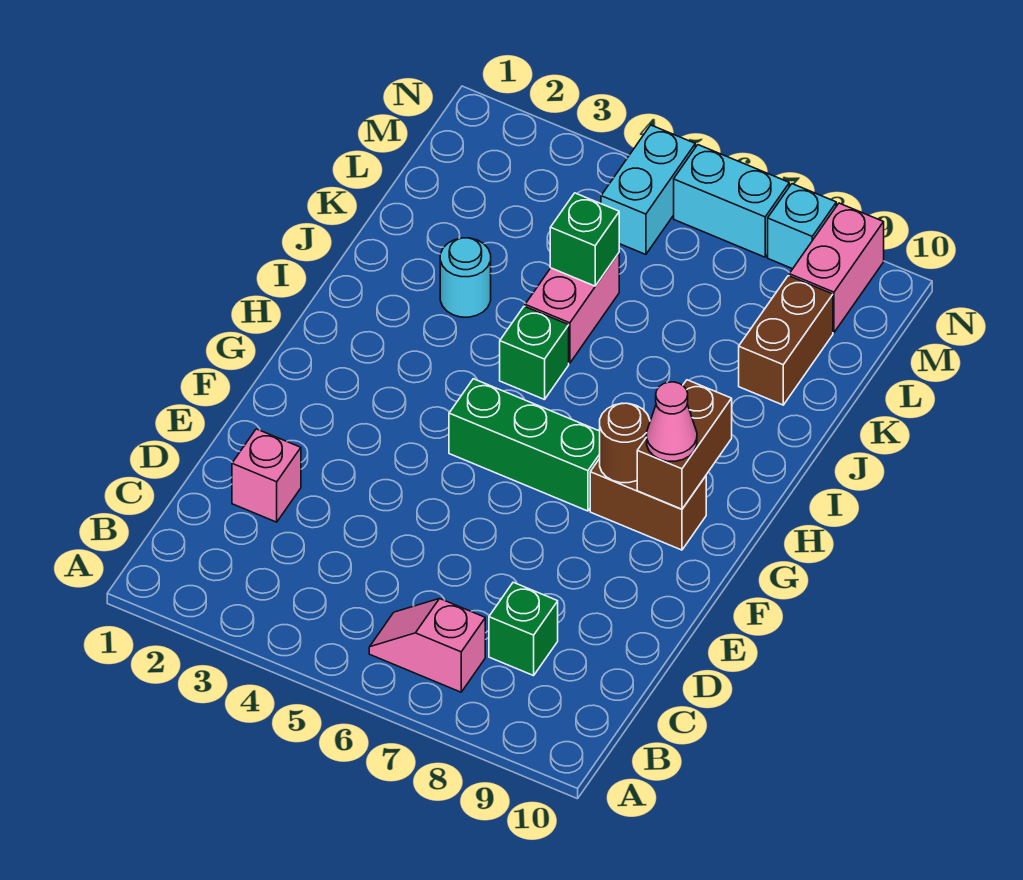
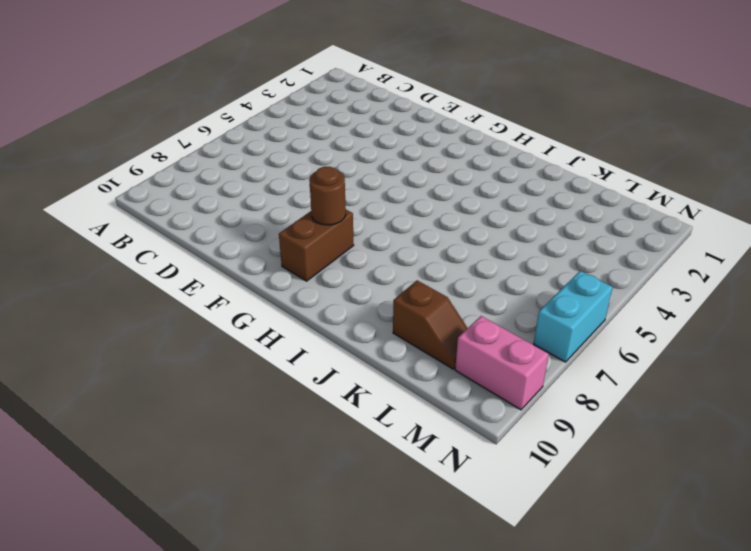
brown 1x2 slope [393,280,467,369] -> brown 1x2 brick [739,276,833,405]
none -> pink 1x2 slope [369,599,485,692]
none -> green 1x1 brick [489,582,558,676]
none -> pink 1x1 brick [232,429,301,522]

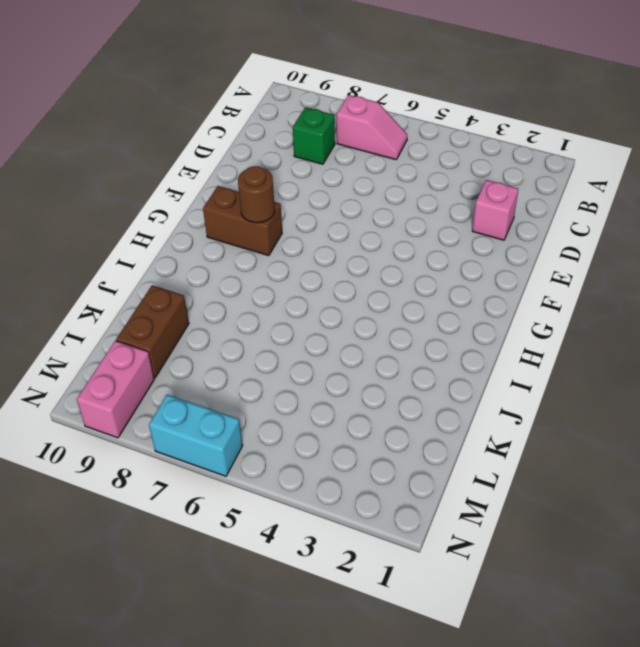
none -> green 1x3 brick [449,379,600,511]
none -> green 1x1 brick [500,306,569,400]
none -> cyan 1x1 round brick [440,238,491,317]

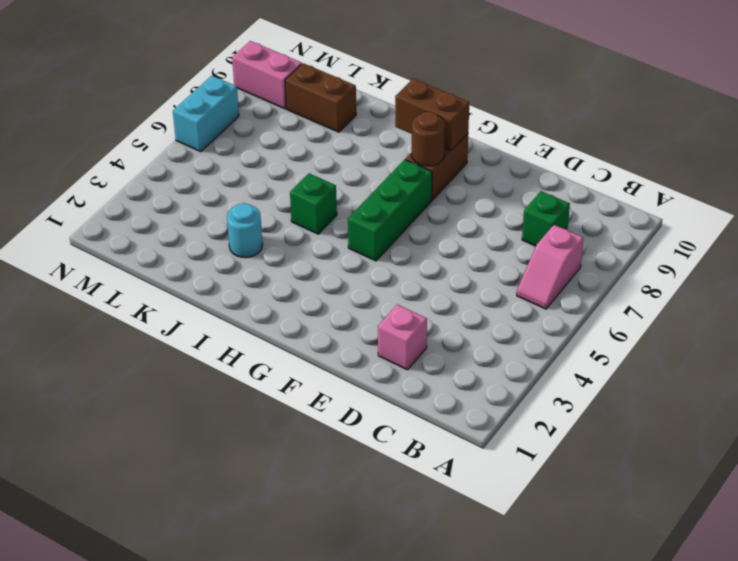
none -> pink 1x2 brick [525,253,619,363]
none -> cyan 1x2 brick [601,125,695,255]
none -> cyan 1x1 brick [768,184,836,269]

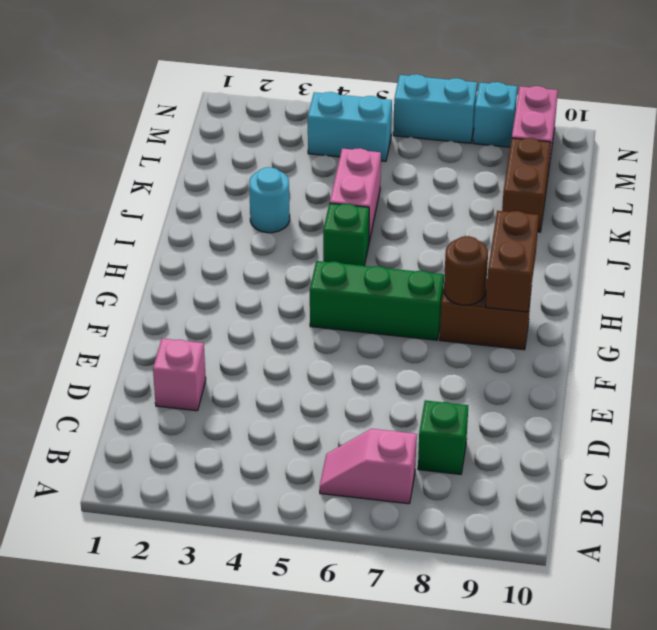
cyan 1x2 brick [308,92,392,161] -> cyan 1x2 brick turned to [601,125,695,255]
none -> green 1x1 brick [550,193,619,286]
none -> pink 1x1 cone [647,382,697,461]

